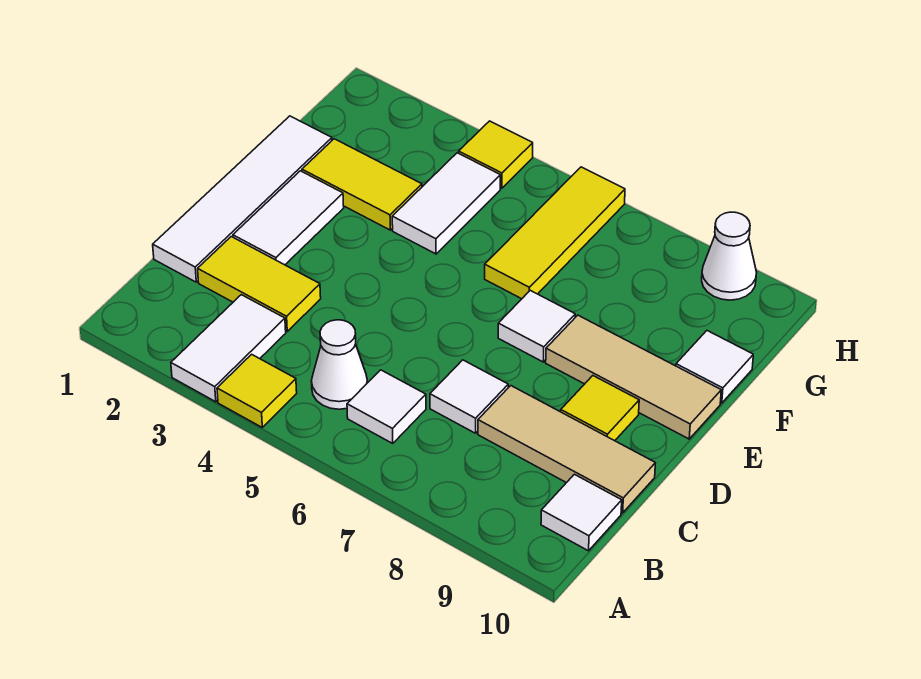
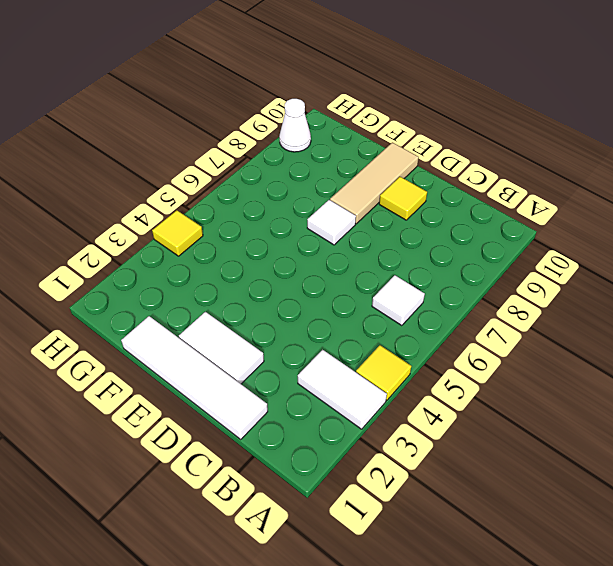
none -> white 1x1 cone [312,320,367,409]
none -> white 1x1 tile [541,474,622,551]
none -> yellow 1x2 tile [198,237,321,331]

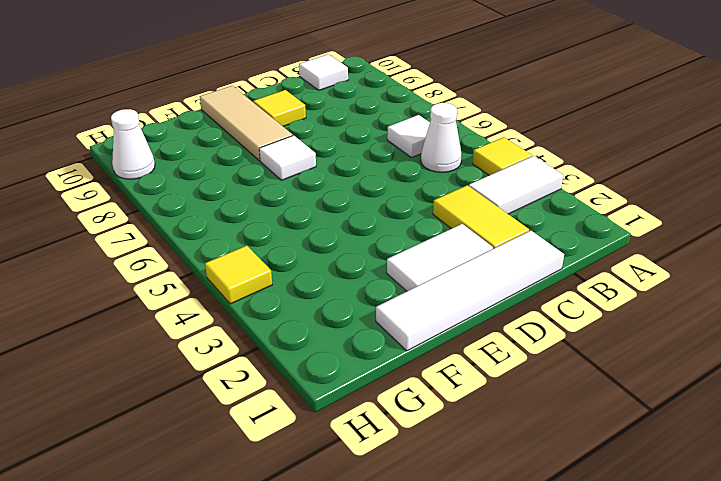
none -> white 1x1 tile [430,360,508,433]
none -> tan 1x3 tile [478,386,655,513]
none -> yellow 1x2 tile [302,139,422,230]

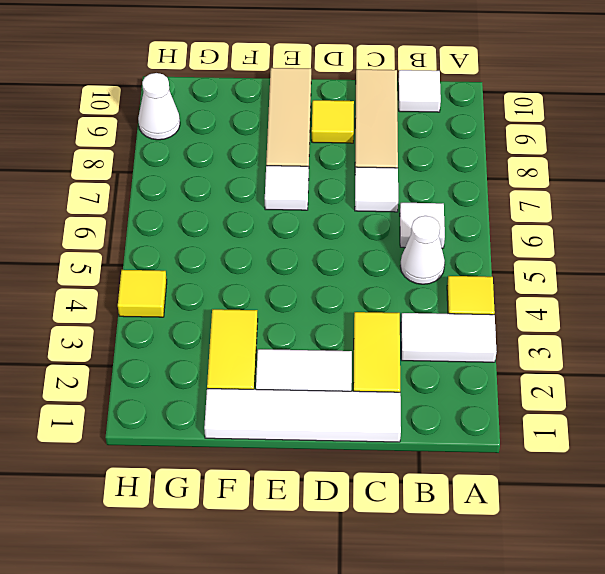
none -> white 1x2 tile [392,153,501,254]
none -> yellow 1x3 tile [485,167,625,299]
none -> white 1x1 tile [676,331,753,403]

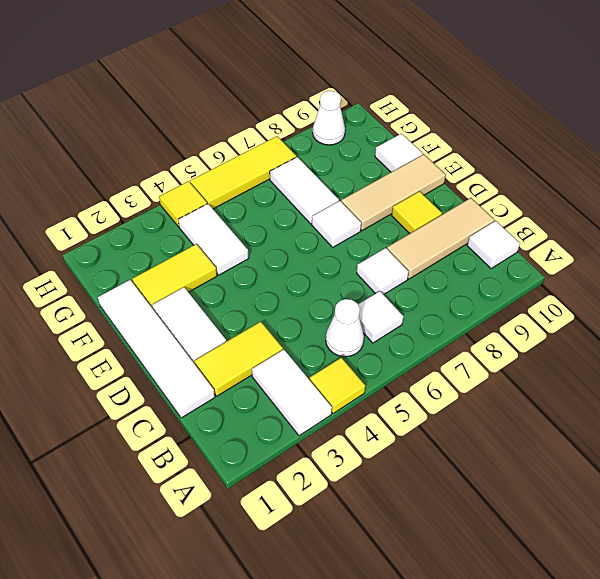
white 1x2 tile [270,157,339,224] -> none
yellow 1x3 tile [190,136,296,209] -> yellow 1x3 tile turned to [485,167,625,299]

